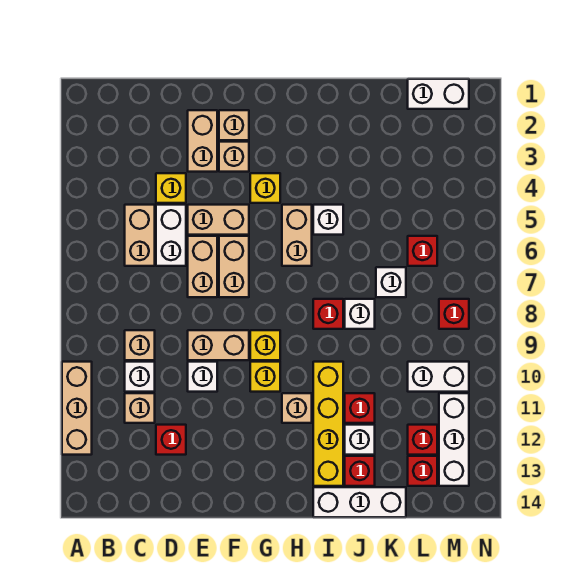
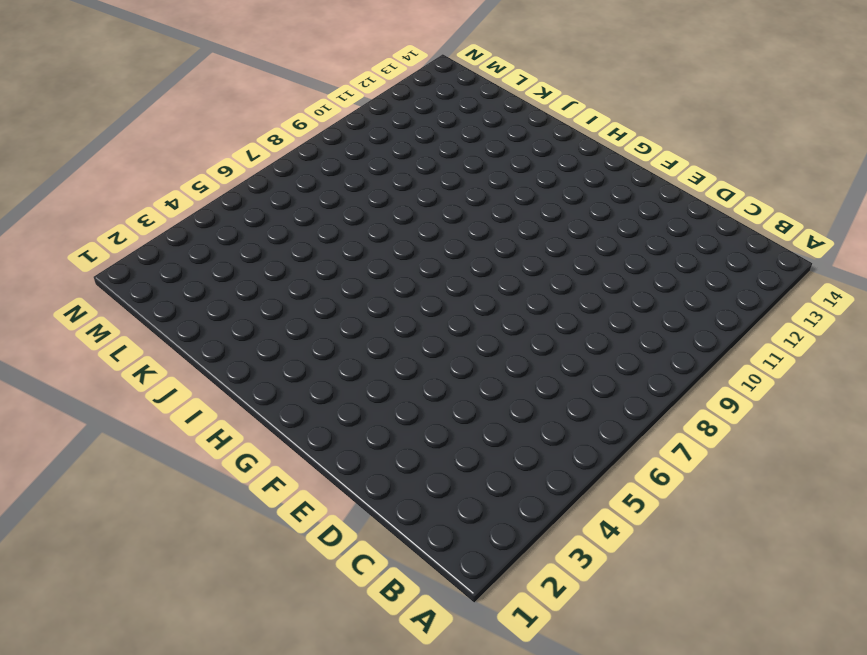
none -> tan 1x3 brick [62,362,92,455]
none -> tan 1x2 brick [125,205,155,266]
none -> tan 1x1 brick [125,330,155,360]
none -> white 1x1 brick [125,362,155,392]

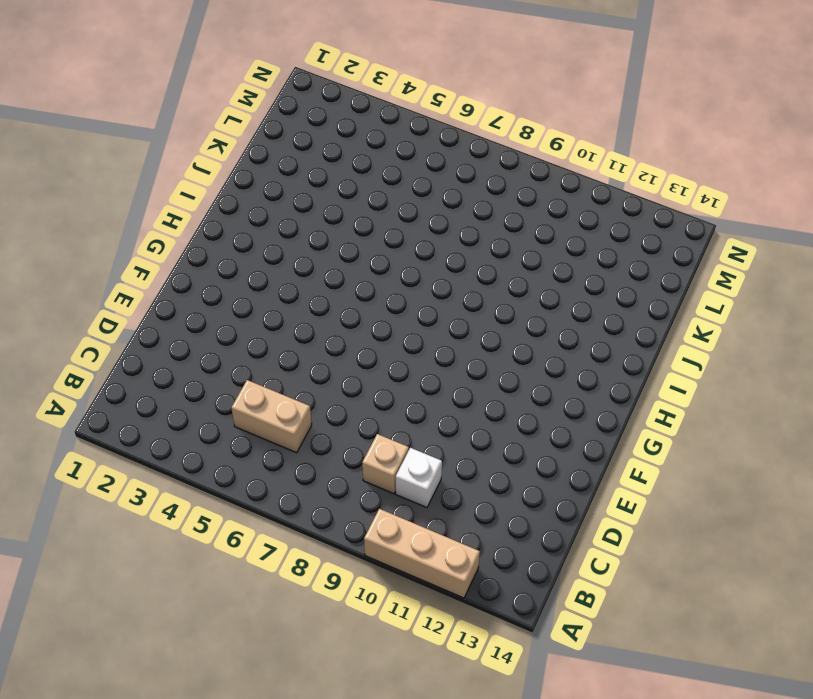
none -> tan 1x1 brick [125,393,155,423]
none -> yellow 1x1 brick [156,173,186,203]
none -> white 1x2 brick [156,205,186,266]
none -> red 1x1 brick [156,425,186,455]

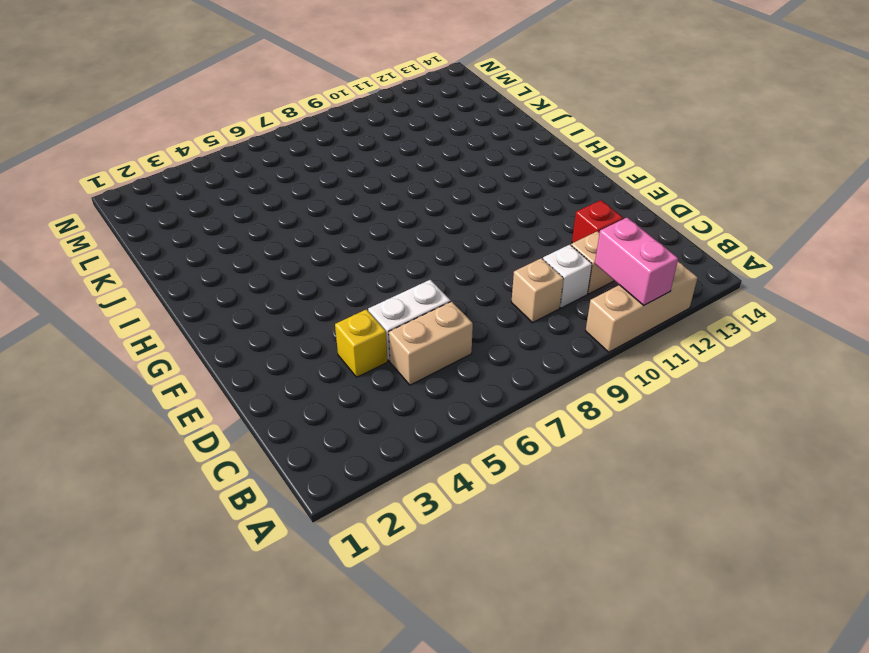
pink 1x2 brick [595,218,678,306] -> none
none -> tan 1x2 brick [188,110,217,172]
none -> tan 1x2 brick [188,205,249,235]
none -> tan 1x2 brick [188,236,217,297]
none -> tan 1x2 brick [188,330,249,360]

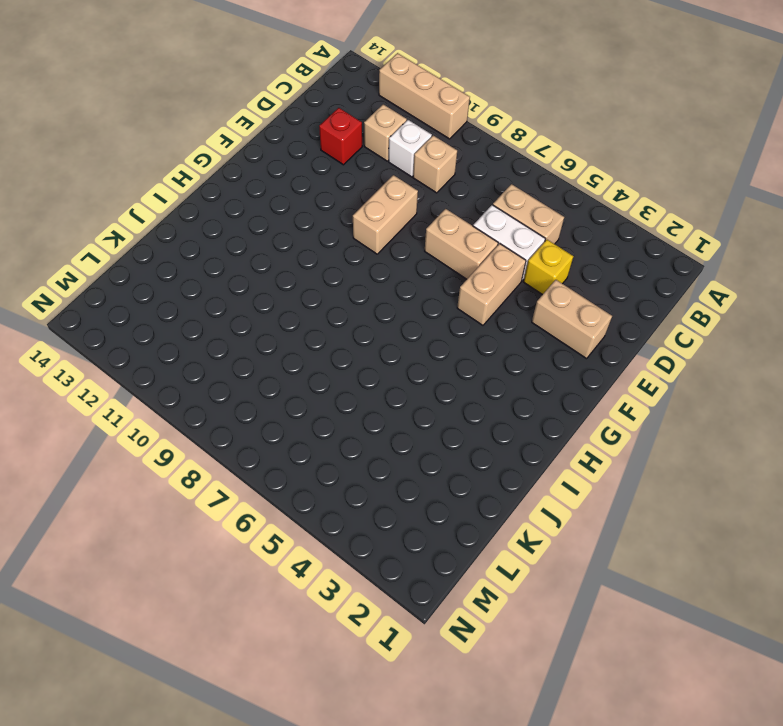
none -> white 1x1 brick [188,362,217,392]
none -> tan 1x1 brick [219,110,249,140]
none -> tan 1x1 brick [219,142,249,172]
none -> tan 1x2 brick [219,236,249,297]

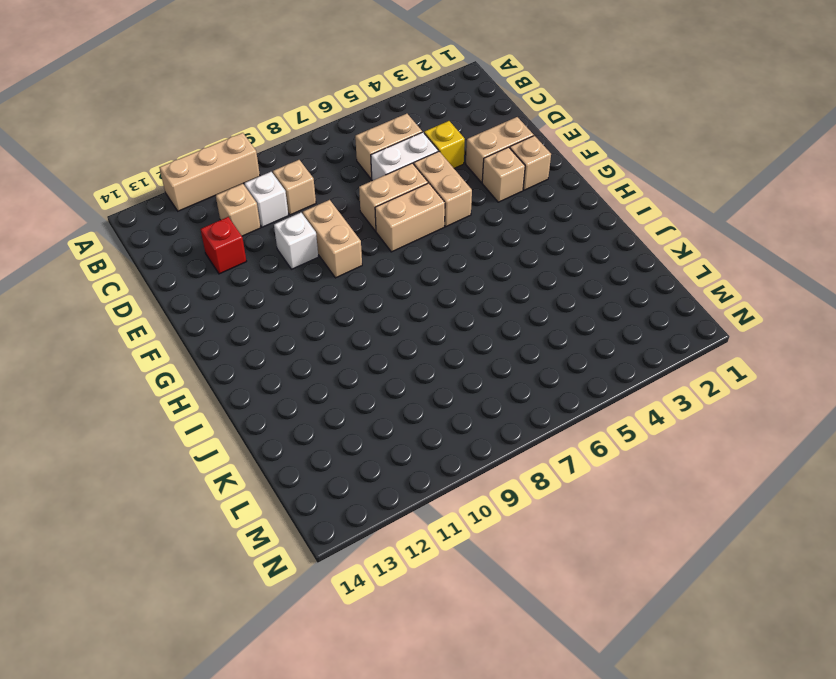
none -> yellow 1x1 brick [250,173,280,203]
none -> yellow 1x1 brick [250,330,280,360]
none -> yellow 1x1 brick [250,362,280,392]
none -> tan 1x2 brick [282,205,312,266]

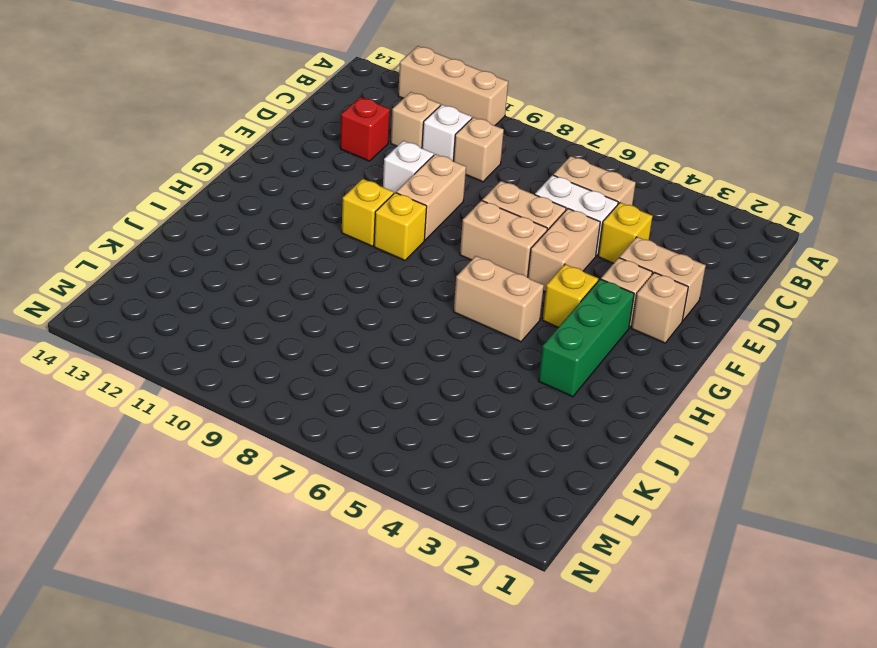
green 1x3 brick [539,279,634,397] -> none
none -> tan 1x1 brick [282,393,312,423]
none -> white 1x1 brick [313,205,343,235]
none -> red 1x1 brick [313,299,343,329]
none -> yellow 1x4 brick [313,362,343,486]

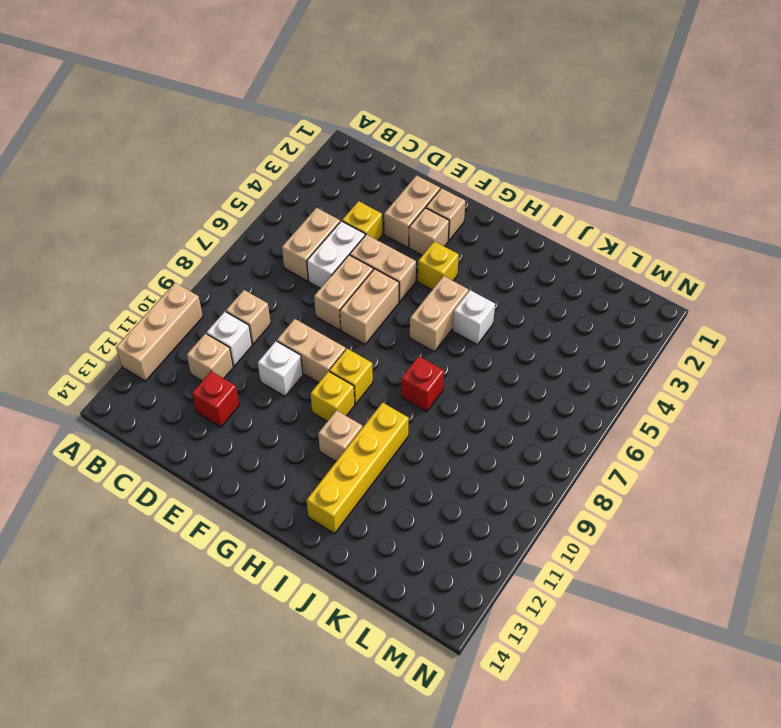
none -> white 1x3 brick [313,487,406,517]
none -> white 1x1 brick [345,299,375,329]
none -> red 1x1 brick [345,393,375,423]
none -> white 1x1 brick [345,425,375,455]

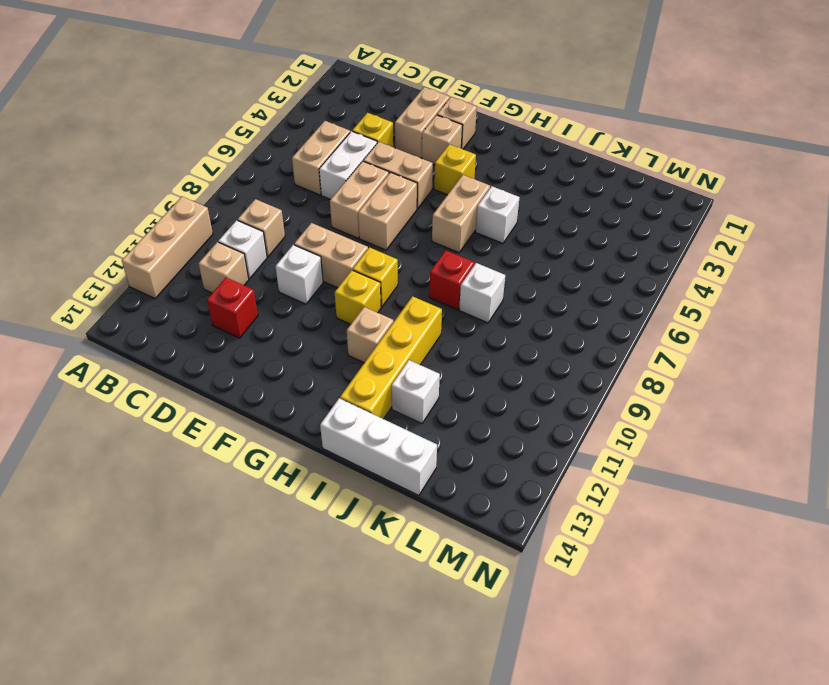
none -> red 1x1 brick [345,393,375,423]
none -> red 1x1 brick [345,456,375,486]
none -> white 1x1 brick [376,267,406,297]
none -> white 1x2 brick [408,79,469,109]

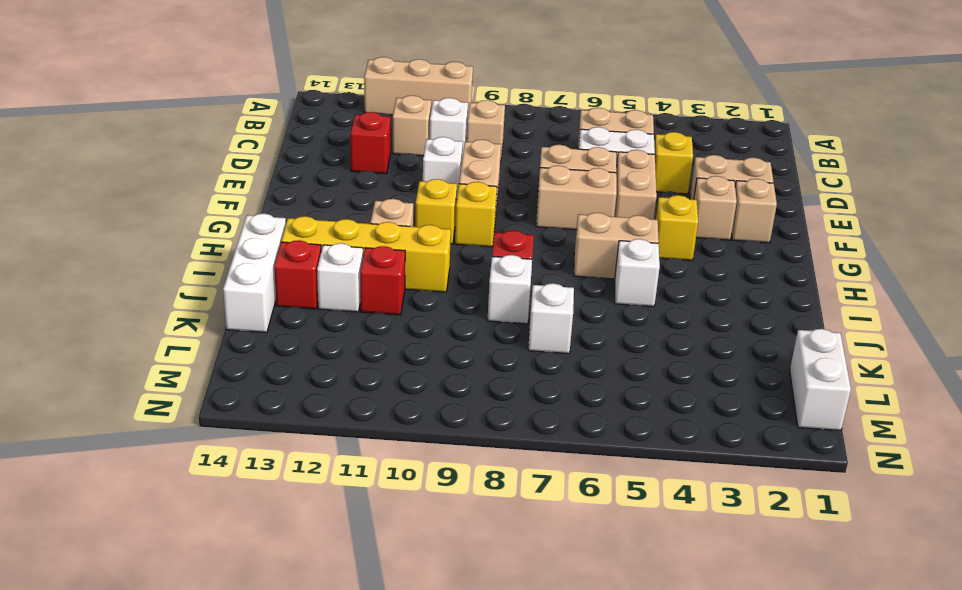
none -> red 1x1 brick [408,236,437,266]
none -> white 1x2 brick [408,362,469,392]
none -> red 1x1 brick [408,425,437,455]
none -> red 1x1 brick [408,456,437,486]

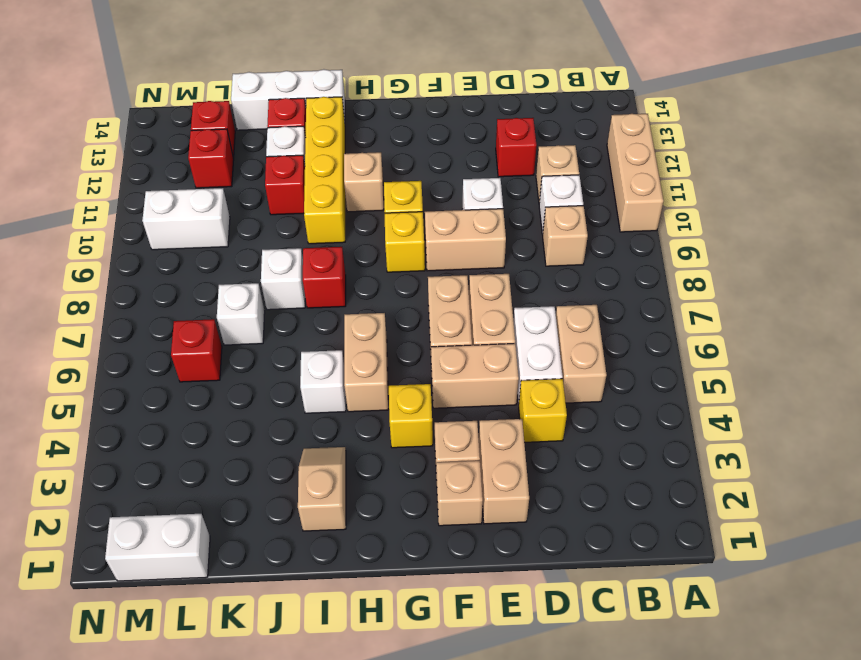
tan 1x2 slope [298,447,346,531] -> none
none -> red 1x1 brick [439,299,469,329]
none -> white 1x3 brick [439,393,469,486]

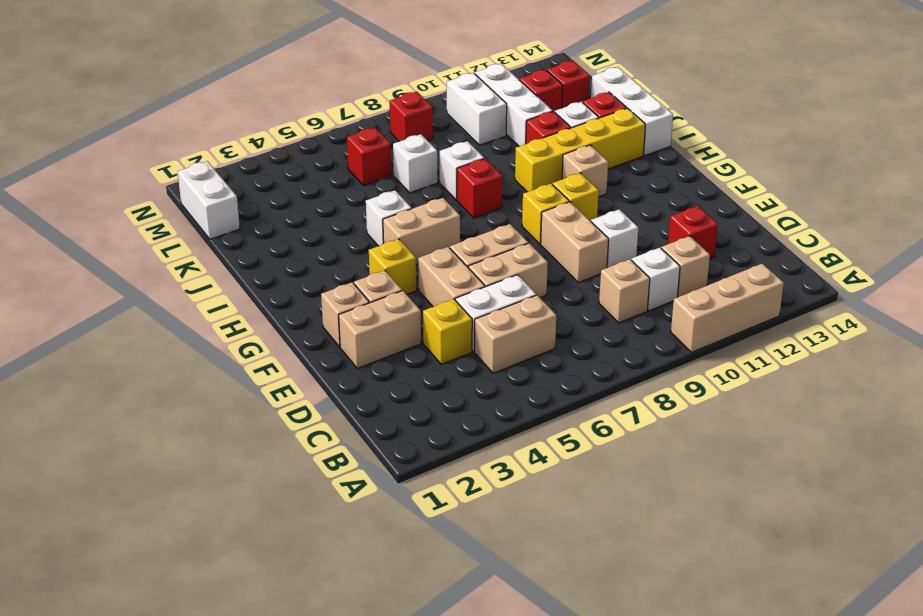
white 1x3 brick [475,64,553,146] -> white 1x3 brick turned to [439,393,469,486]

